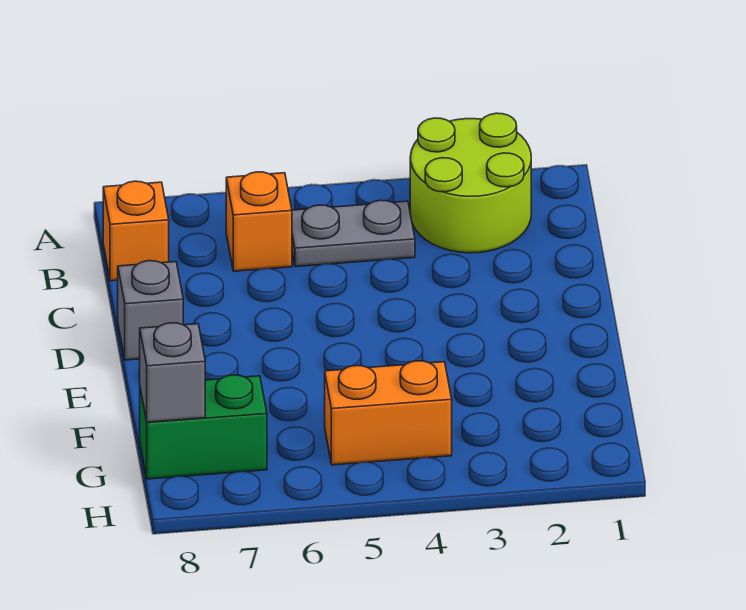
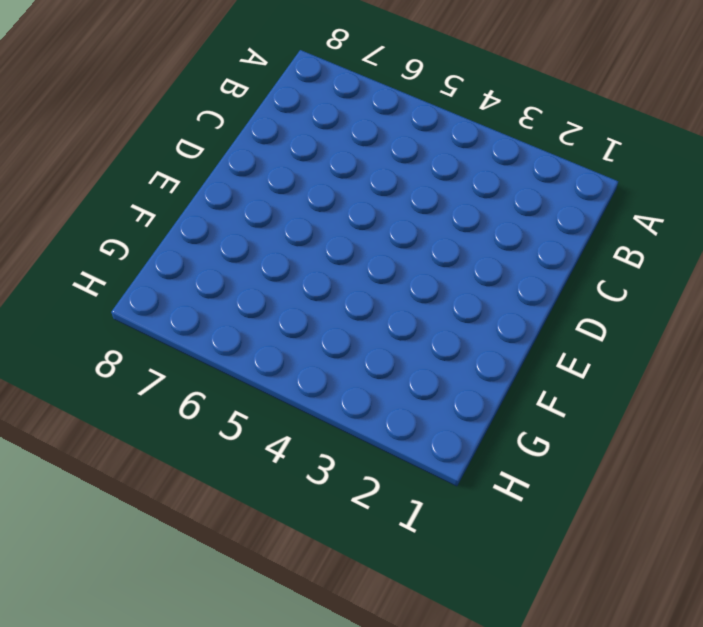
none -> lime 2x2 round brick [410,113,531,253]
none -> grey 1x2 plate [292,200,415,267]

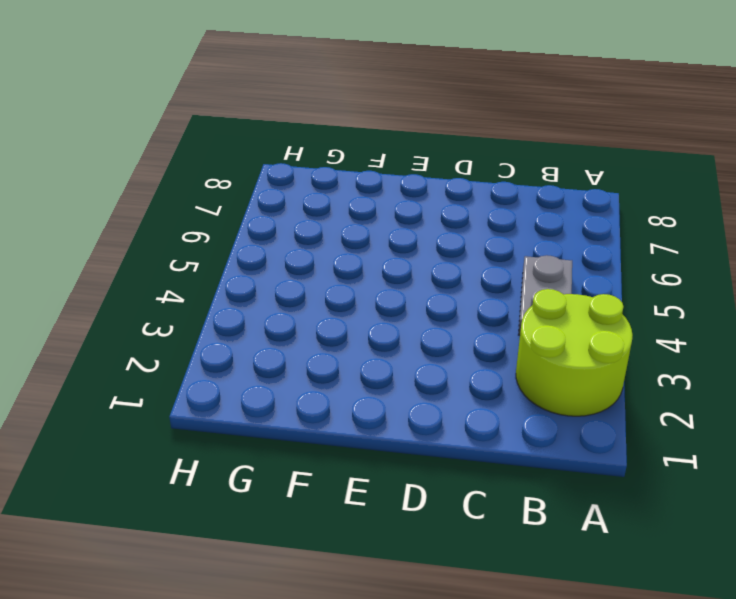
none -> orange 1x1 brick [226,172,292,271]
none -> orange 1x1 brick [103,181,169,281]

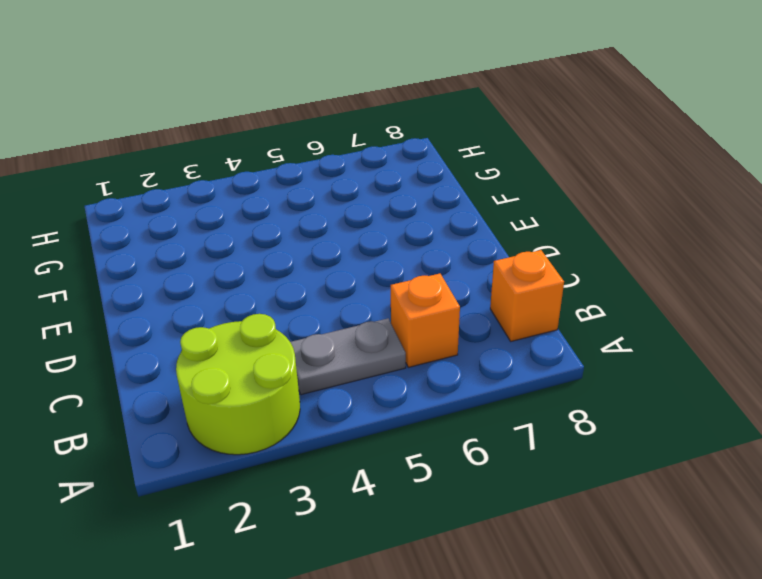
none -> grey 1x1 brick [118,261,183,360]
none -> orange 1x2 brick [325,361,452,465]

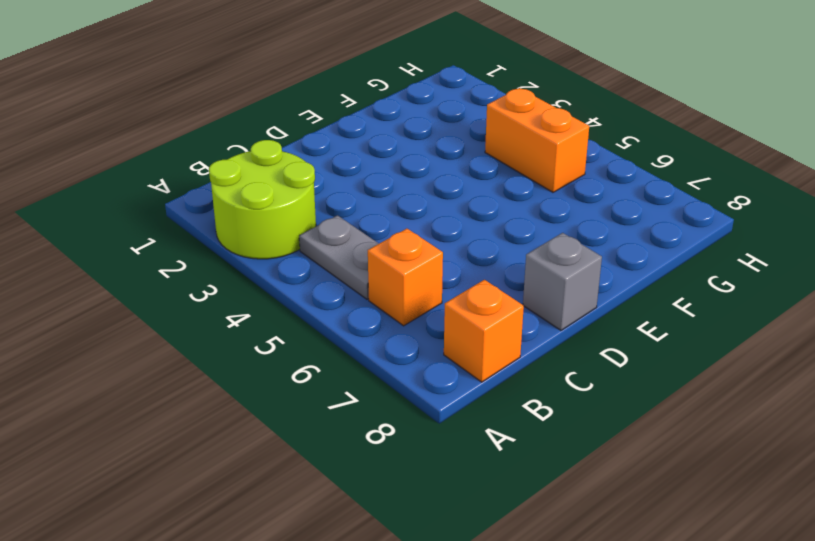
none -> green 1x2 brick [140,375,267,479]
none -> grey 1x1 brick [139,323,205,422]

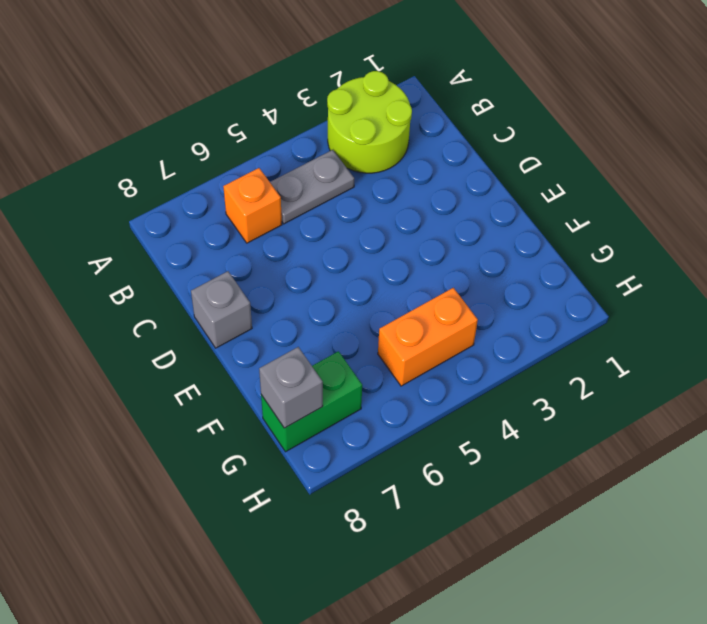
none -> orange 1x1 brick [103,181,169,281]

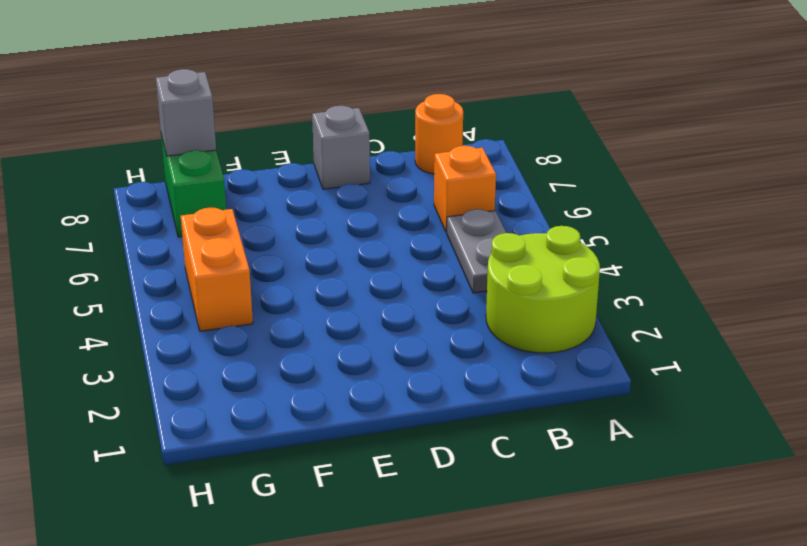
orange 1x1 round brick [415,94,463,174] -> orange 1x1 brick [103,181,169,281]

